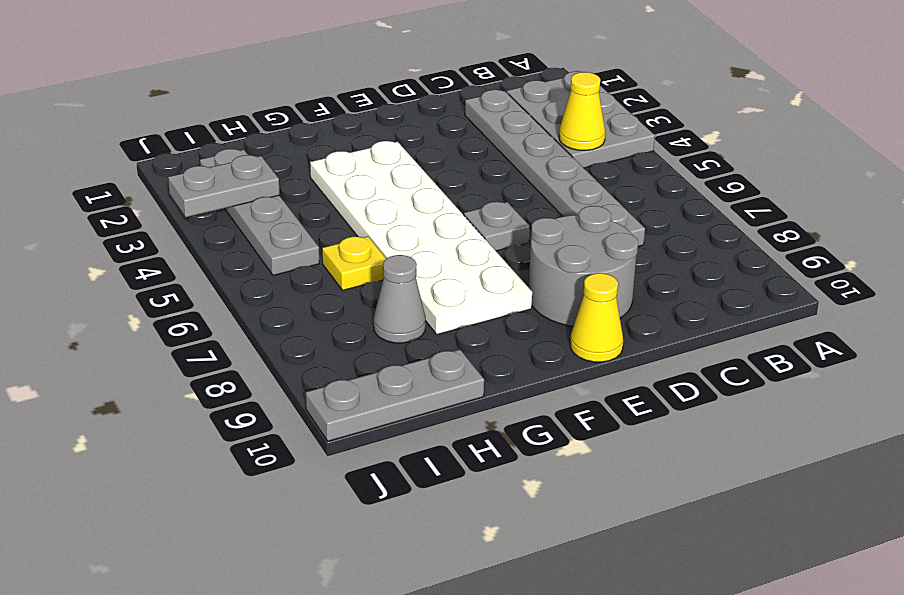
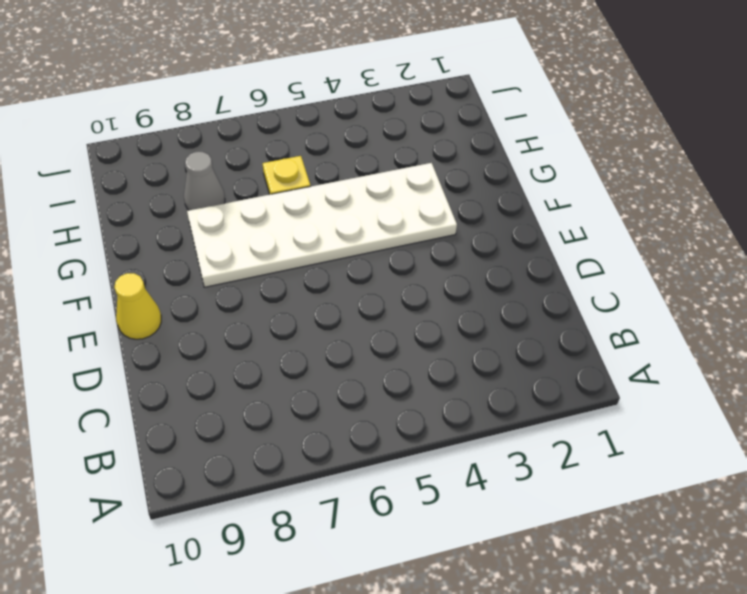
none -> grey 2x3 plate [507,71,655,168]
none -> grey 1x6 plate [465,90,645,246]
none -> grey 2x2 round brick [529,206,638,326]

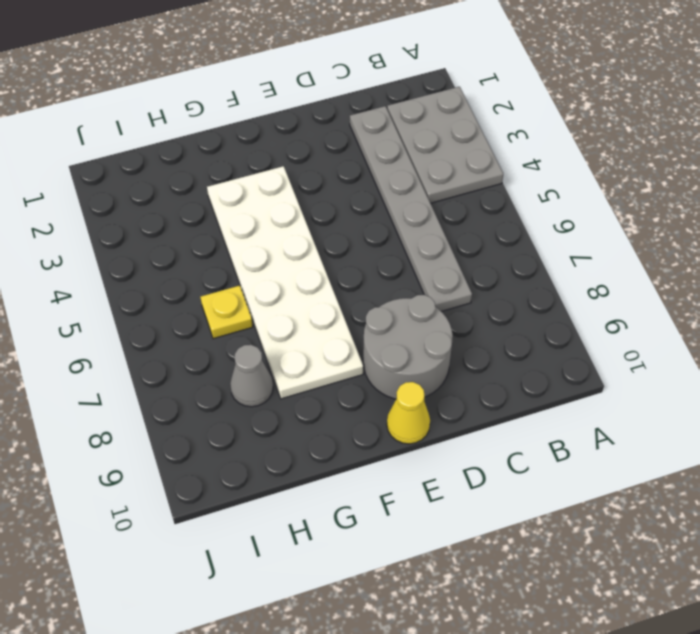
none -> grey 1x1 plate [464,202,530,251]
none -> grey 1x3 plate [306,350,484,441]
none -> grey 1x4 plate [200,149,319,275]

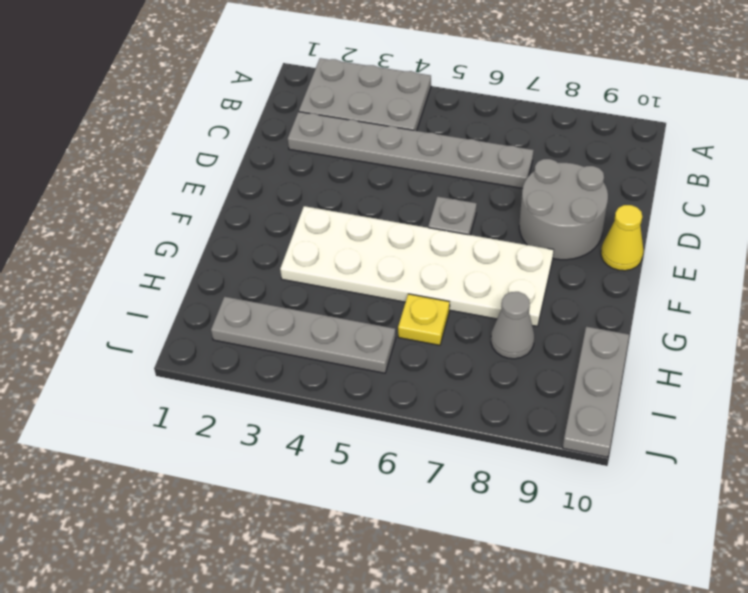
none -> yellow 1x1 cone [559,72,605,150]
none -> grey 1x2 plate [168,155,280,217]

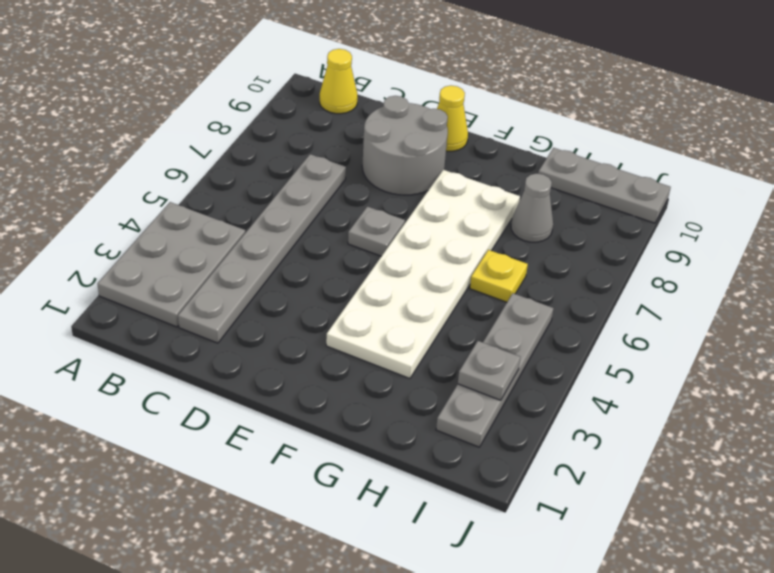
yellow 1x1 cone [320,49,358,114] -> yellow 1x1 cone moved to [559,72,605,150]
grey 1x1 plate [458,341,520,400] -> grey 1x2 plate [168,155,280,217]

